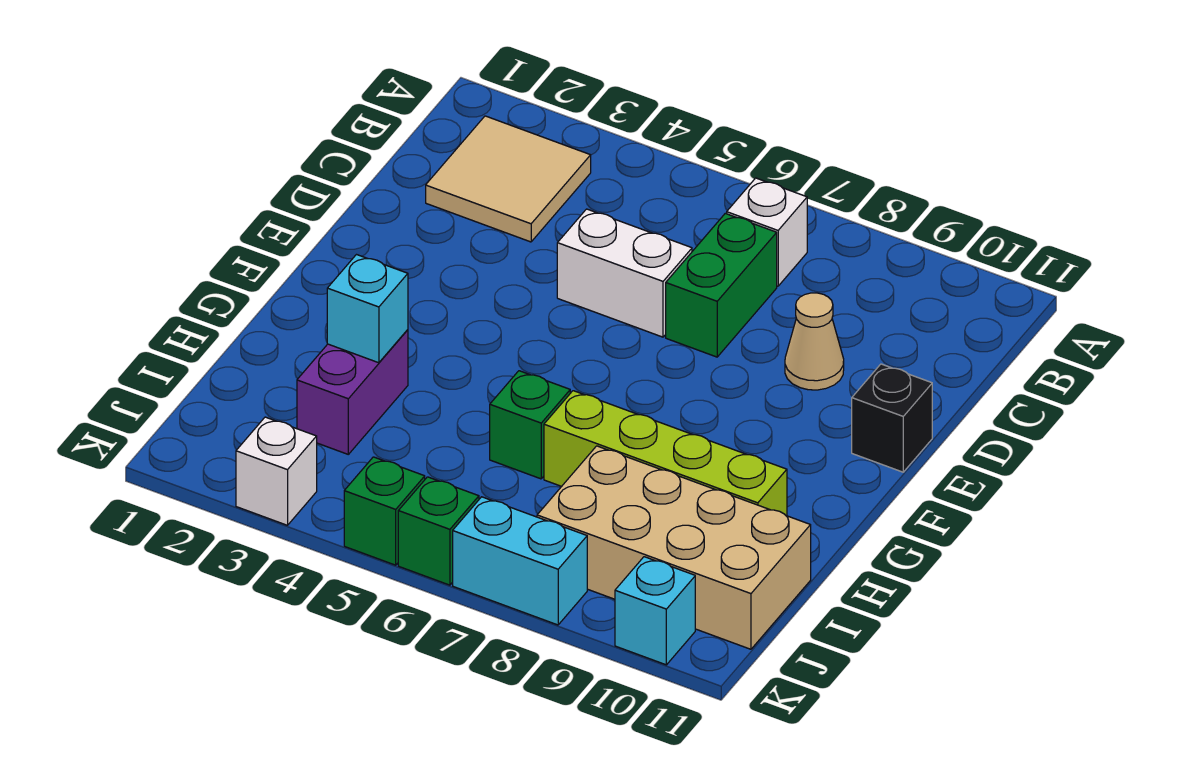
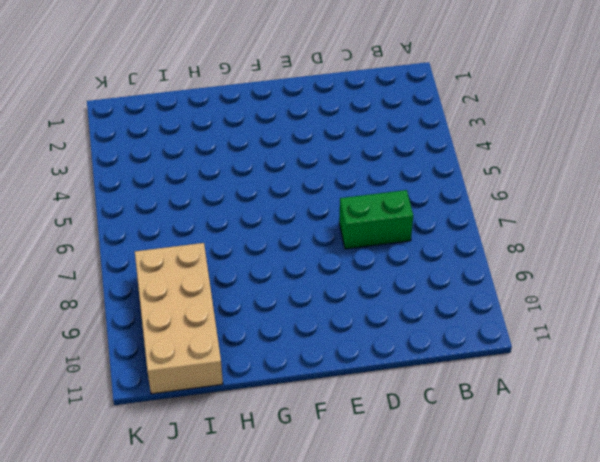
none -> tan 2x2 tile [426,116,591,242]
none -> white 1x1 brick [727,178,807,286]
none -> white 1x2 brick [557,209,692,337]

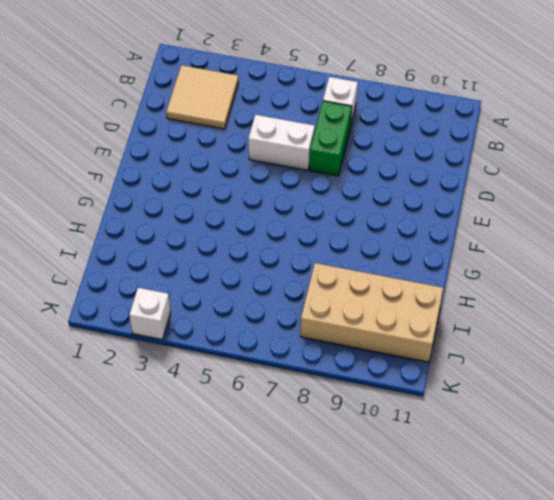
none -> tan 1x1 cone [785,293,844,390]
none -> black 1x1 brick [852,364,932,472]
none -> purple 1x2 brick [297,330,408,454]

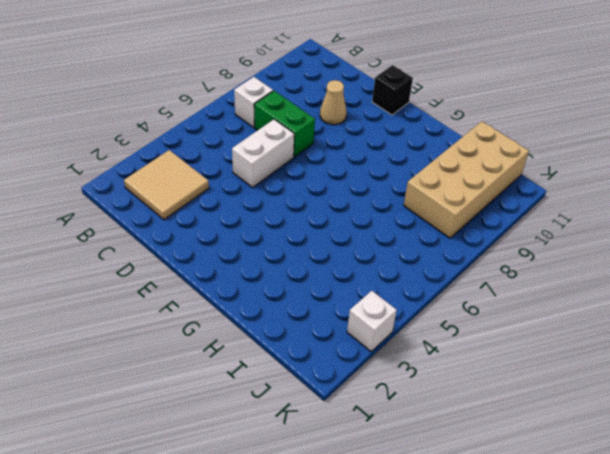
none -> purple 1x2 brick [297,330,408,454]
none -> green 1x1 brick [490,371,570,479]
none -> lime 1x4 brick [544,391,787,516]

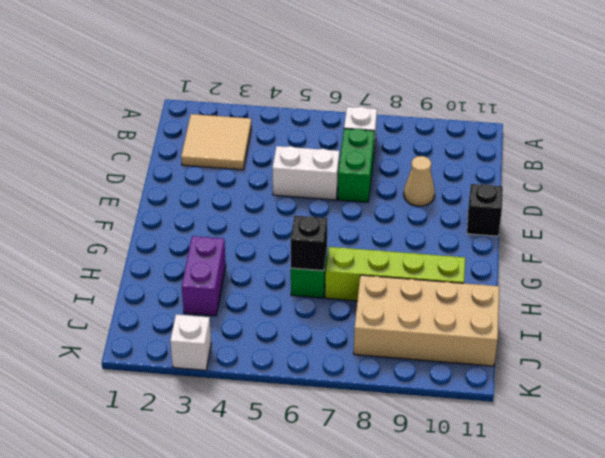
black 1x1 brick [291,216,328,271] -> none
none -> green 1x1 brick [344,457,425,565]
none -> green 1x1 brick [398,477,479,585]
none -> cyan 1x2 brick [453,497,587,625]

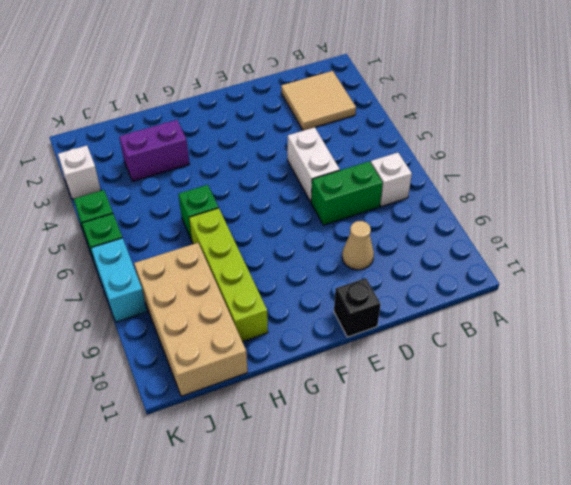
none -> cyan 1x1 brick [615,557,695,665]
none -> cyan 1x1 brick [327,255,408,363]

